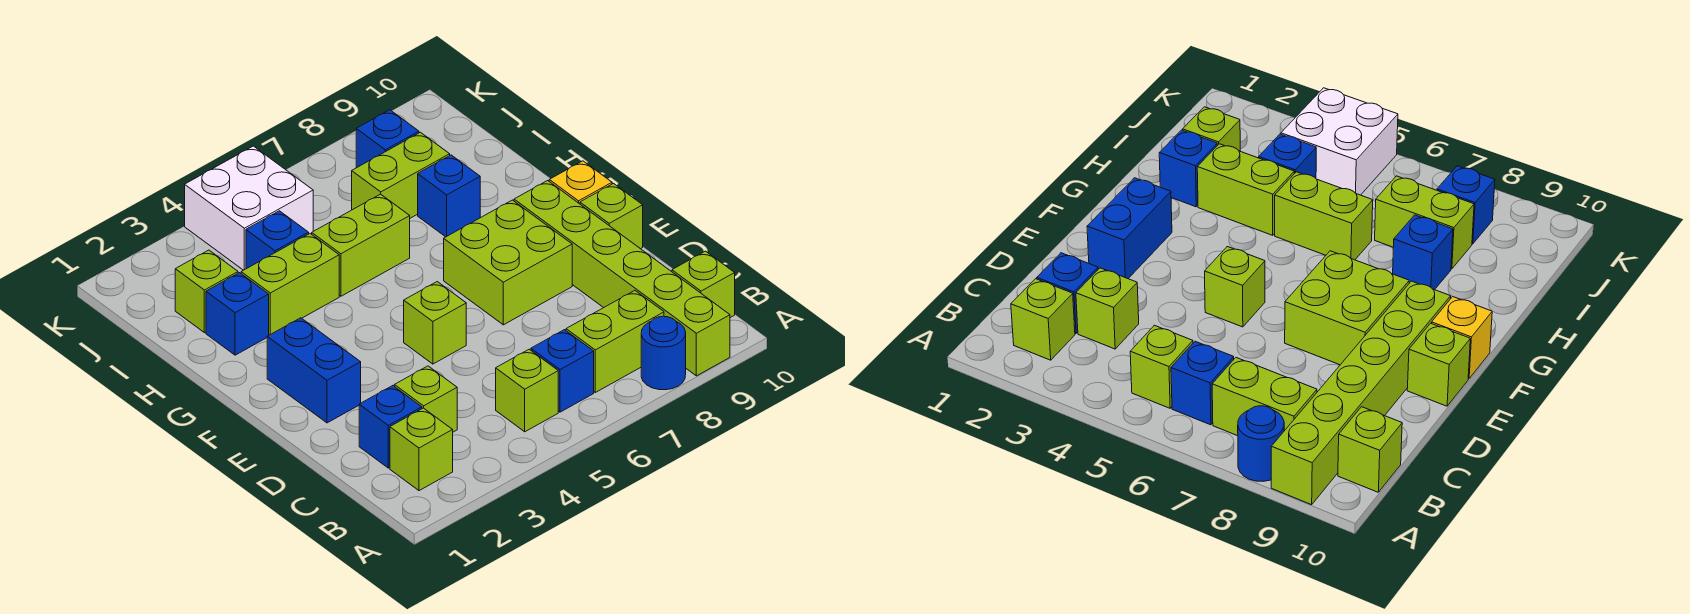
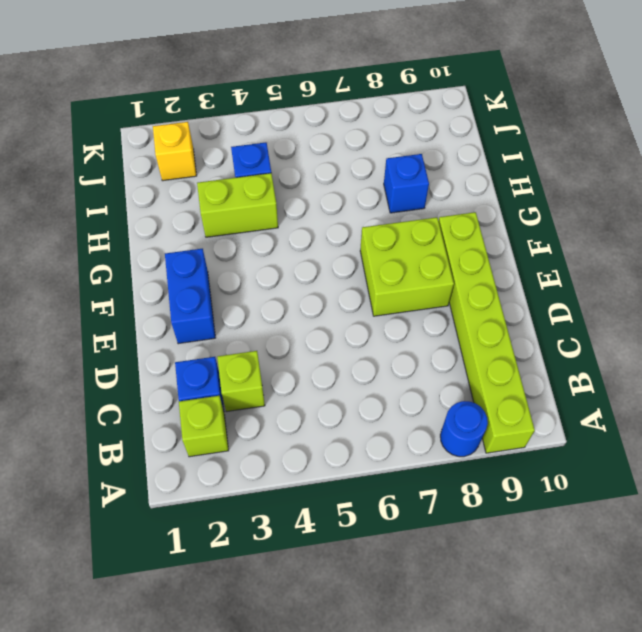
yellow 1x1 brick [153,122,197,181] -> yellow 1x1 brick moved to [549,161,612,204]
none -> lime 1x1 brick [496,349,558,432]
none -> blue 1x1 brick [531,330,594,412]
none -> lime 1x2 brick [566,291,664,392]

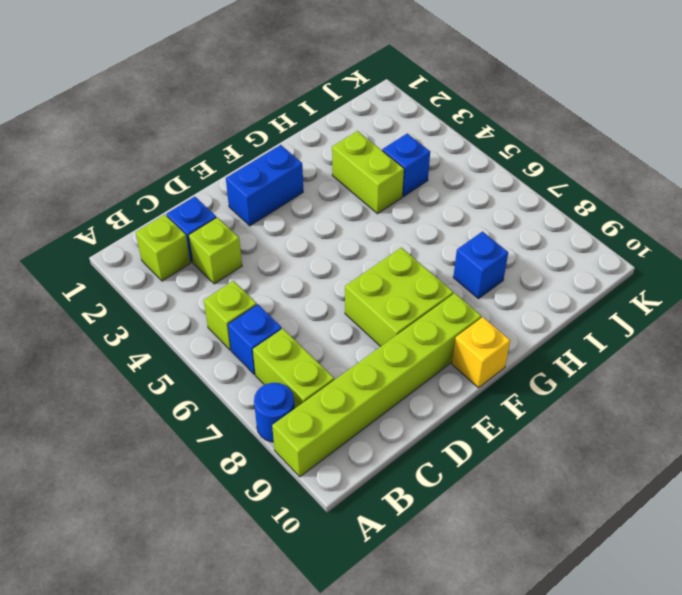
none -> lime 1x1 brick [672,251,735,318]
none -> lime 1x1 brick [404,282,466,364]
none -> lime 1x1 brick [580,184,643,249]

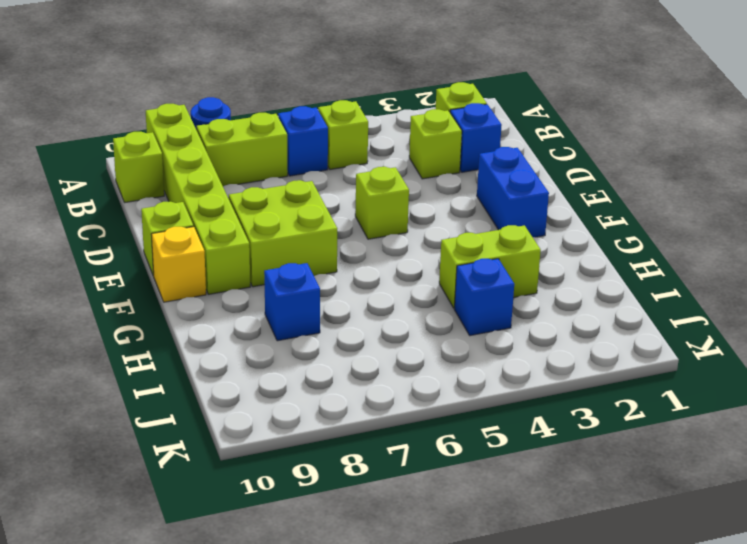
none -> blue 1x1 brick [206,273,269,355]
none -> lime 1x2 brick [312,194,410,296]
none -> lime 1x1 brick [175,250,238,333]

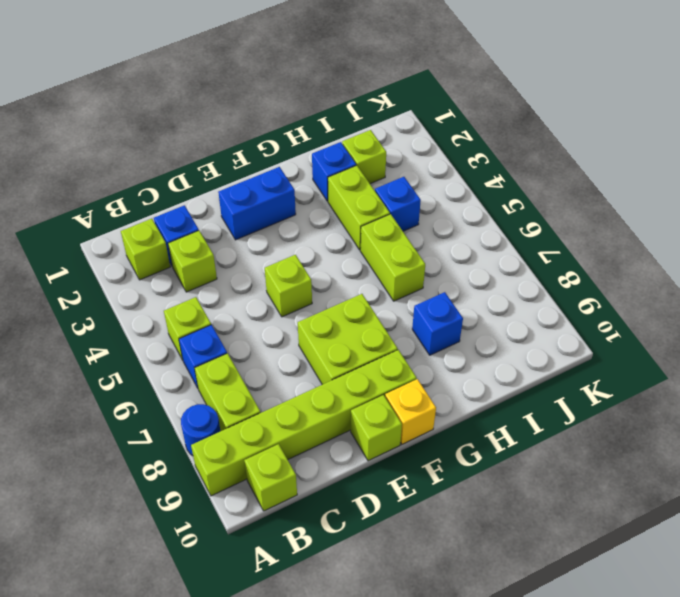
none -> lime 1x2 brick [352,132,450,218]
none -> white 2x2 brick [185,146,313,270]
none -> blue 1x1 brick [356,110,419,168]

